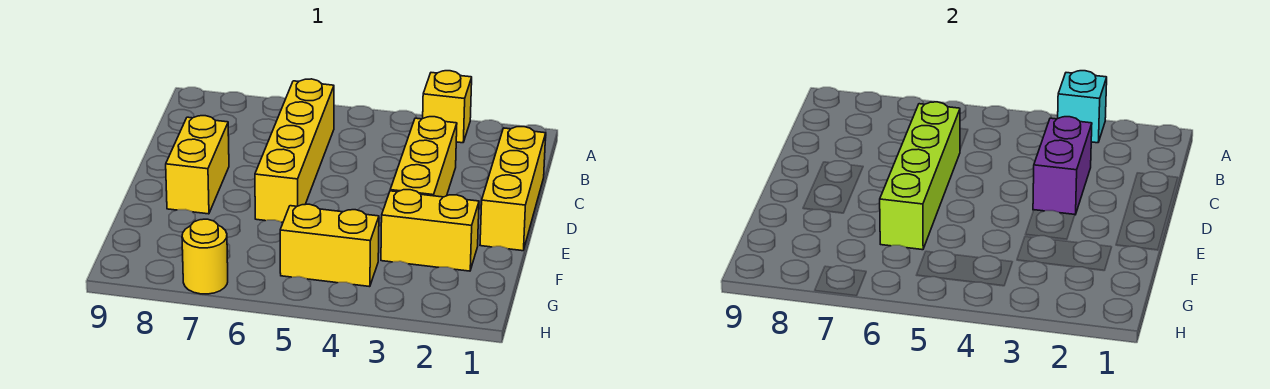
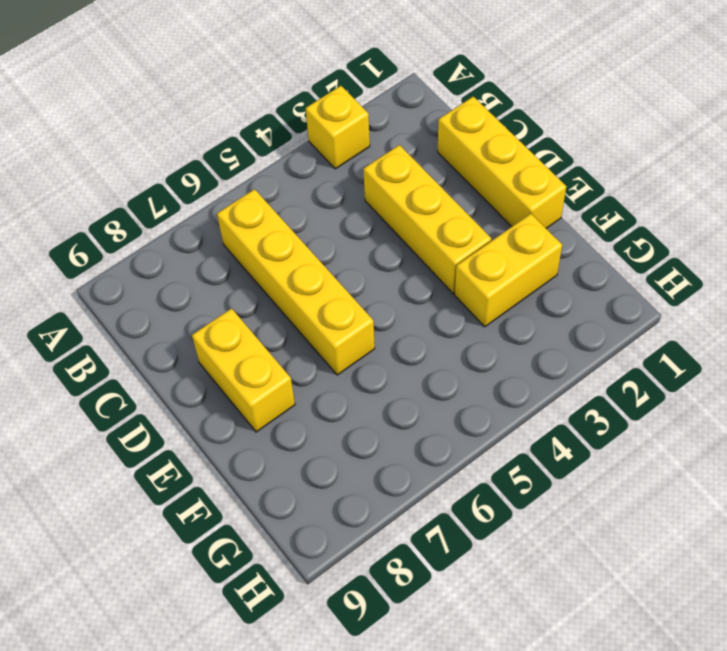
none -> yellow 1x2 brick [280,204,379,287]
none -> yellow 1x1 round brick [182,219,228,294]

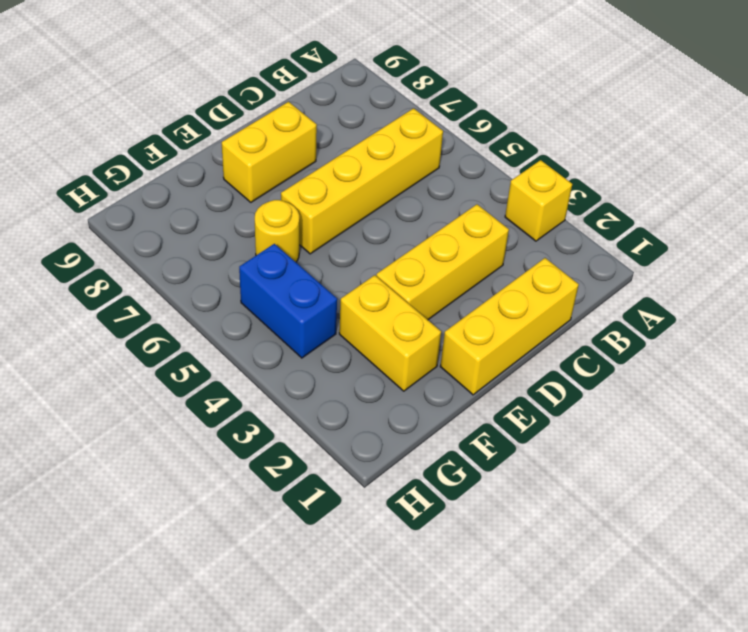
yellow 1x1 round brick [255,200,299,262] -> yellow 1x1 round brick moved to [182,219,228,294]
blue 1x2 brick [239,244,337,358] -> yellow 1x2 brick [280,204,379,287]
none -> cyan 1x1 brick [1058,71,1107,143]
none -> purple 1x2 brick [1033,117,1092,215]

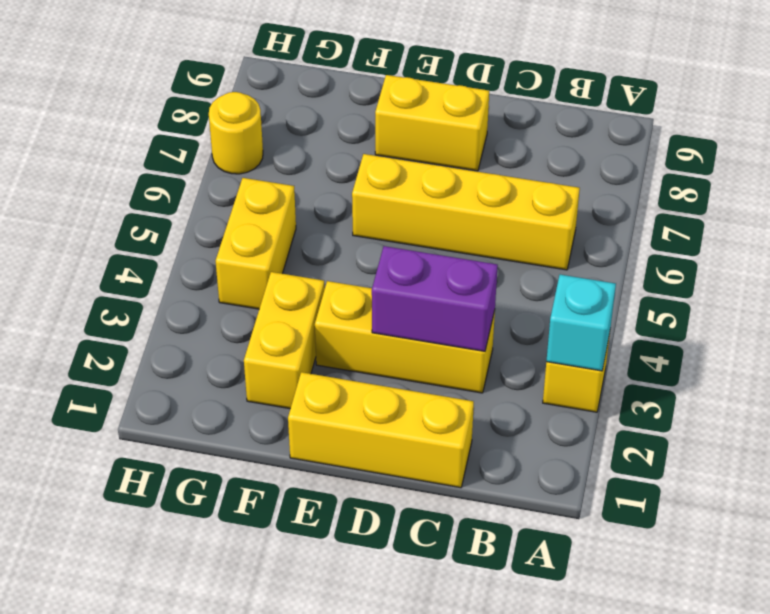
none -> lime 1x4 brick [880,102,960,250]

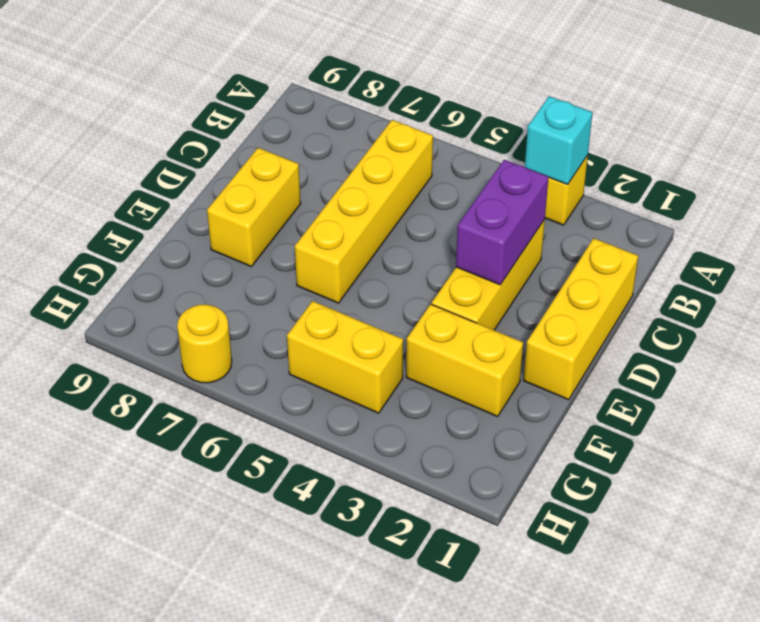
none -> lime 1x4 brick [880,102,960,250]

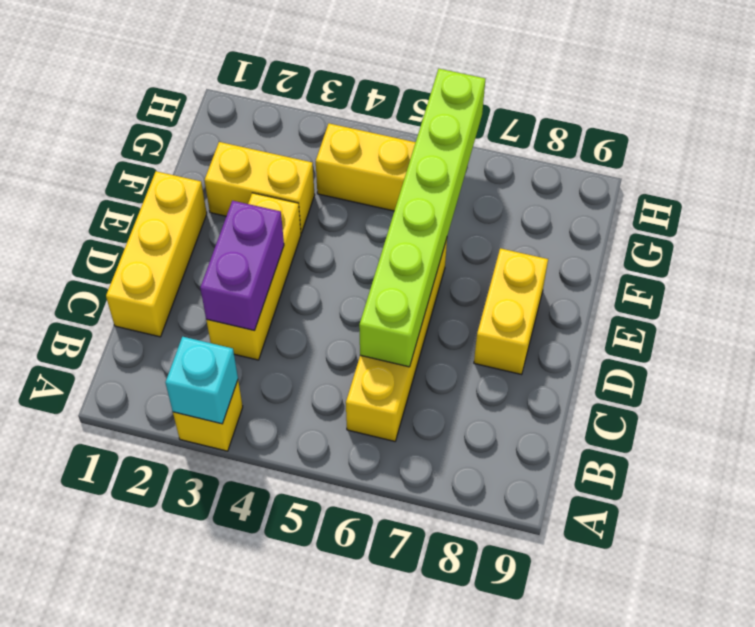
lime 1x6 brick [359,69,485,367] -> lime 1x4 brick [880,102,960,250]
none -> yellow 1x1 round brick [182,219,228,294]

